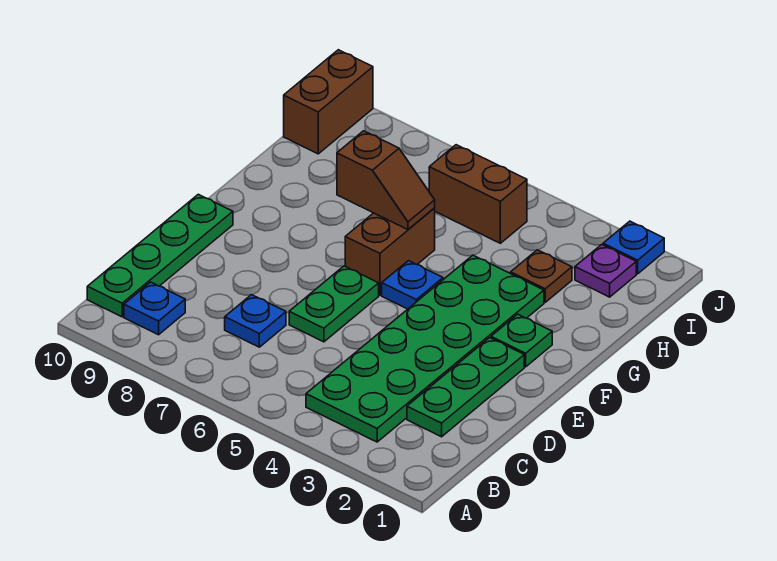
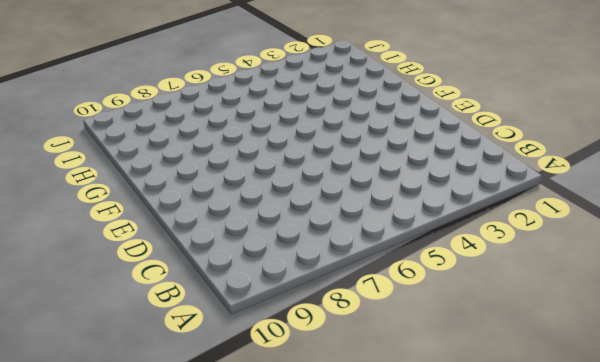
none -> green 2x6 plate [306,255,544,442]
none -> blue 1x1 plate [124,282,185,335]
none -> green 1x4 plate [87,194,233,317]

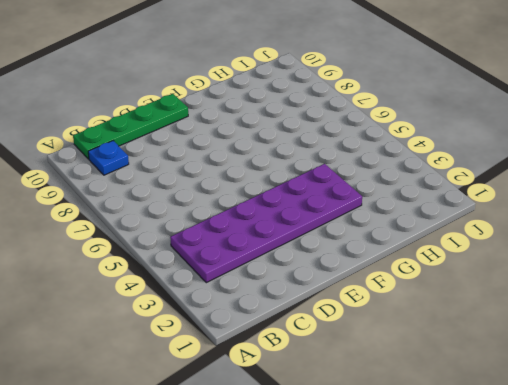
purple 2x6 plate [170,164,362,283] -> green 2x6 plate [306,255,544,442]
none -> green 1x3 plate [407,338,524,437]
none -> blue 1x1 plate [225,295,286,347]
none -> green 1x2 plate [289,266,379,342]

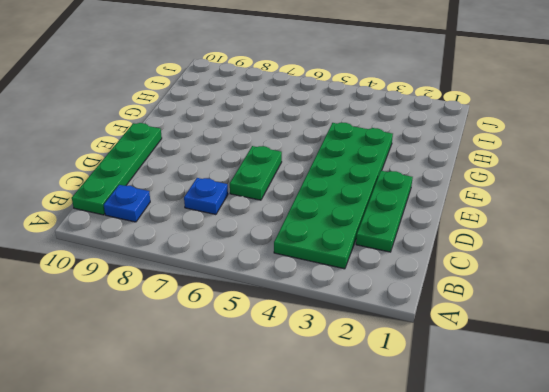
none -> green 1x1 plate [491,314,552,367]
none -> blue 1x1 plate [382,261,443,309]
none -> brown 1x2 brick [345,208,435,295]

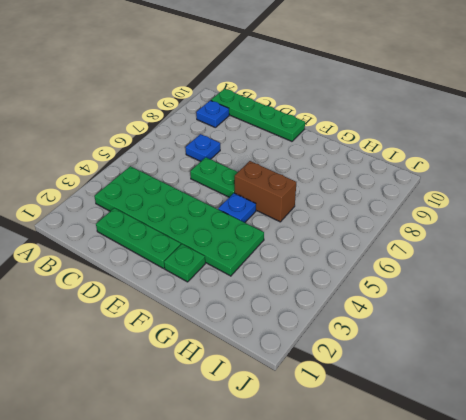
none -> brown 1x1 plate [511,250,572,302]
none -> purple 1x1 plate [575,245,636,297]
none -> brown 1x2 brick [429,145,527,243]

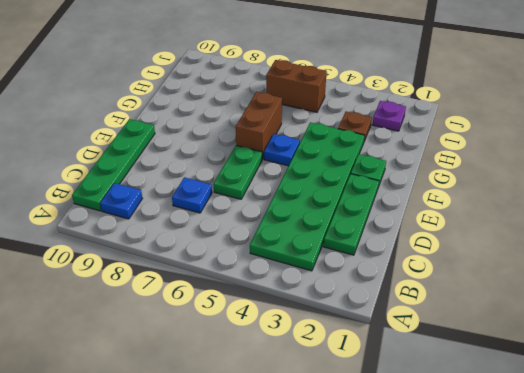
none -> brown 1x2 brick [284,50,373,154]
none -> blue 1x1 plate [603,221,664,274]
none -> brown 1x2 slope [337,131,435,230]

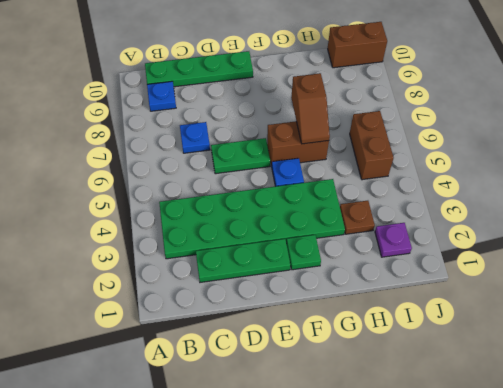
none -> blue 1x1 plate [603,221,664,274]

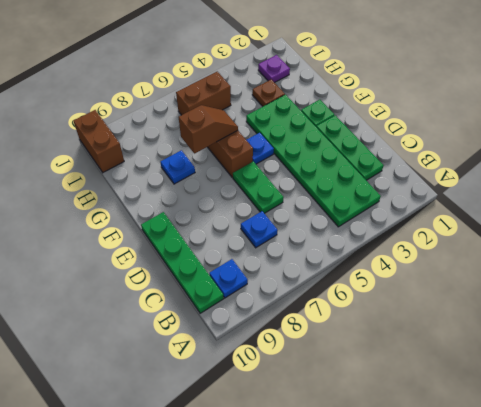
blue 1x1 plate [160,150,195,184] -> blue 1x1 plate moved to [603,221,664,274]

